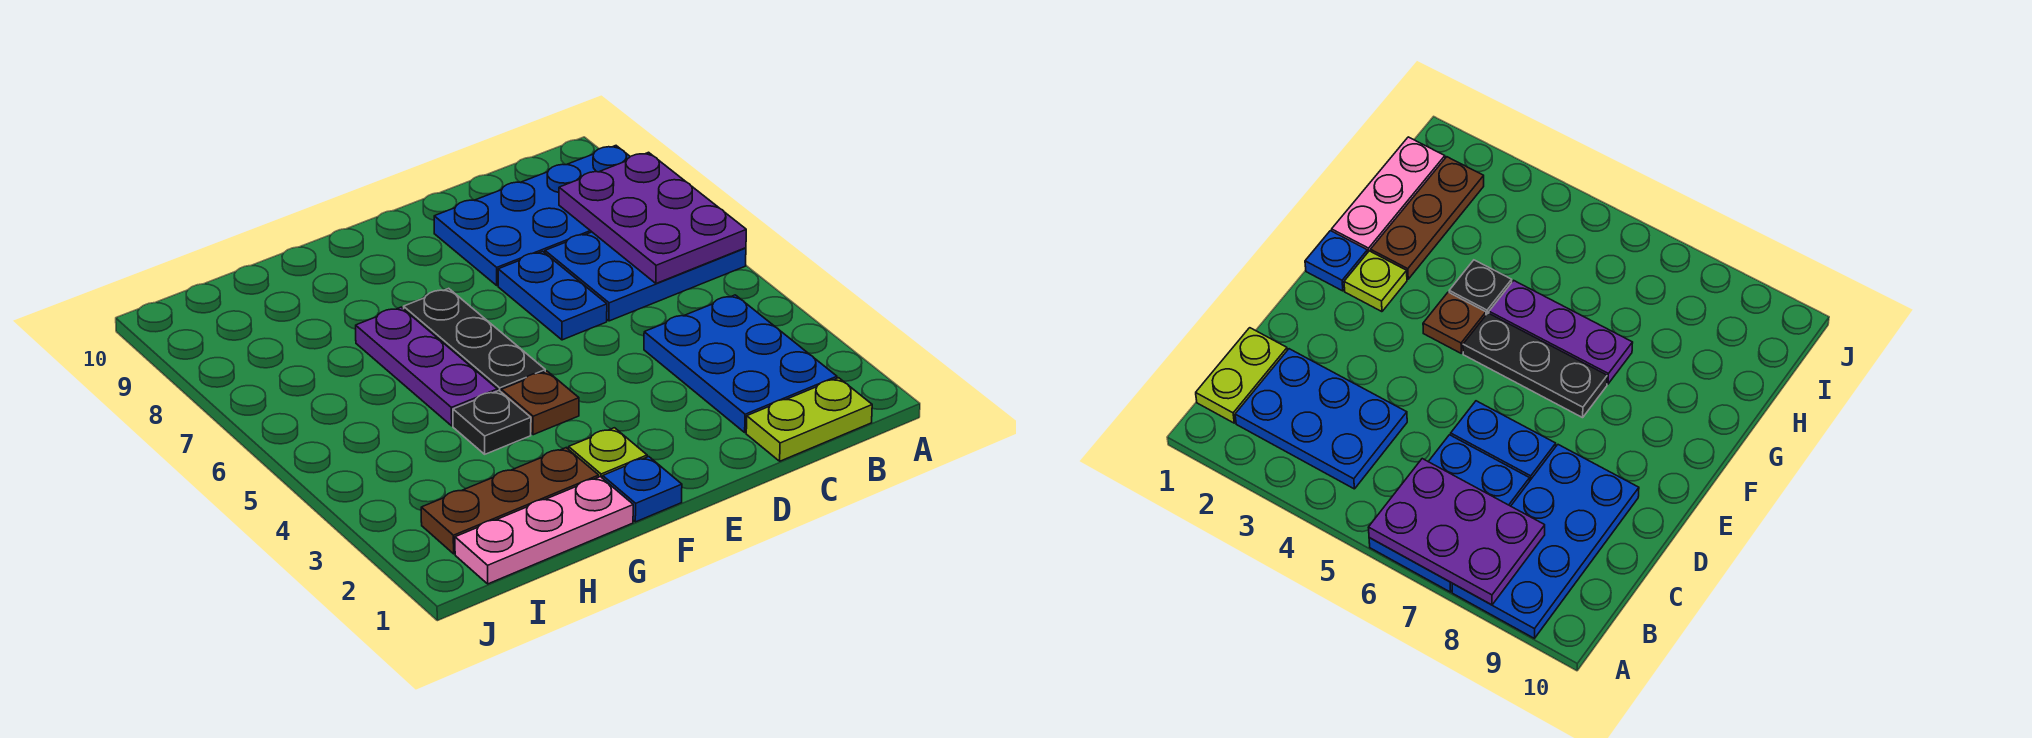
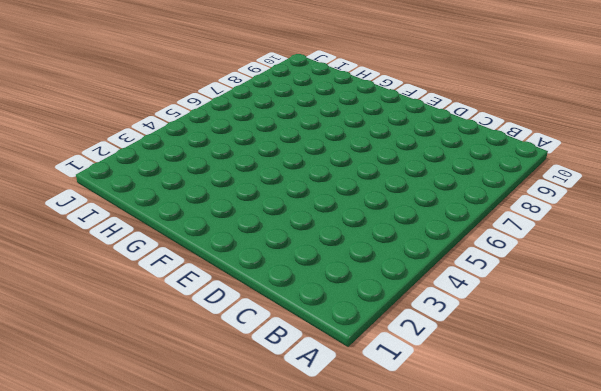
none -> blue 2x3 plate [545,232,746,321]
none -> blue 2x4 plate [434,146,630,285]
none -> lime 1x2 plate [746,378,872,461]

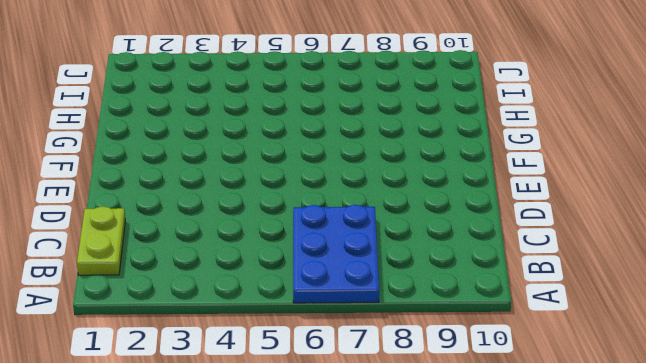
none -> blue 2x4 plate [434,146,630,285]
none -> blue 2x3 plate [644,295,837,432]
none -> blue 1x2 plate [498,251,607,340]

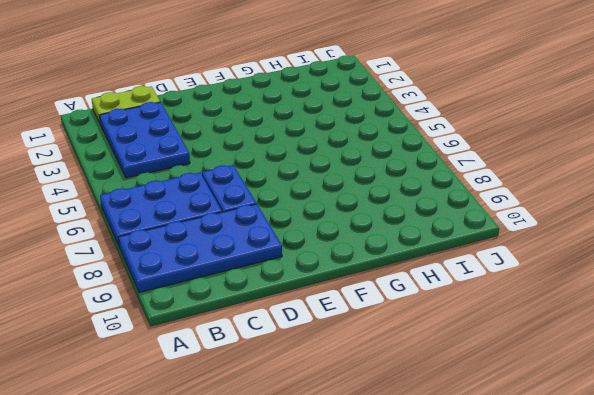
none -> blue 1x1 plate [603,457,682,522]
none -> lime 1x1 plate [569,428,647,478]
none -> brown 1x1 plate [501,371,579,435]

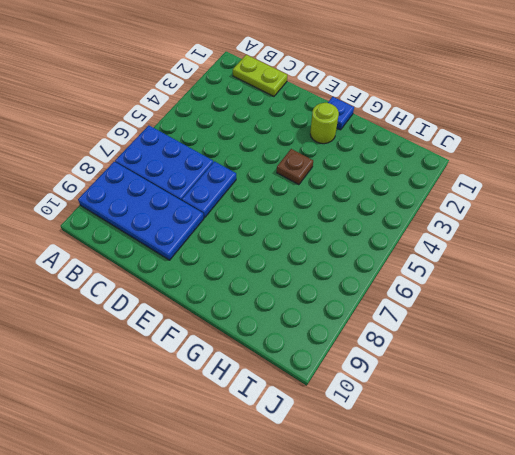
lime 1x1 round brick [310,103,339,144] -> lime 1x1 plate [569,428,647,478]
none -> blue 2x3 plate [644,295,837,432]
none -> black 1x3 plate [404,288,545,392]
none -> pink 1x3 plate [455,477,633,584]

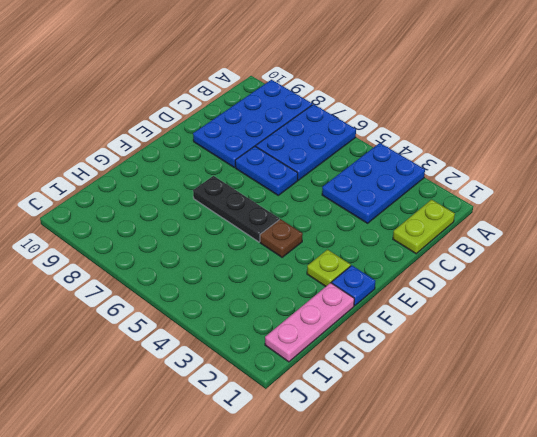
blue 2x3 plate [322,143,425,223] -> blue 2x3 plate turned to [644,295,837,432]
none -> brown 1x3 plate [421,448,599,554]
none -> black 1x1 plate [453,391,531,454]
none -> purple 1x3 plate [356,307,497,426]

